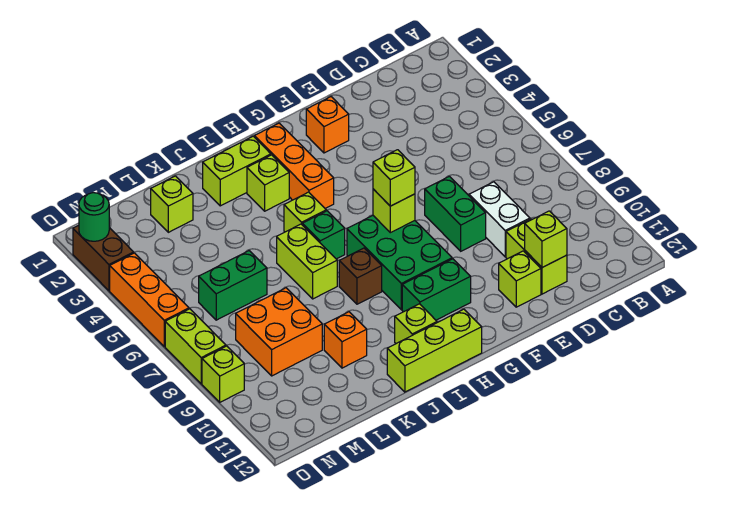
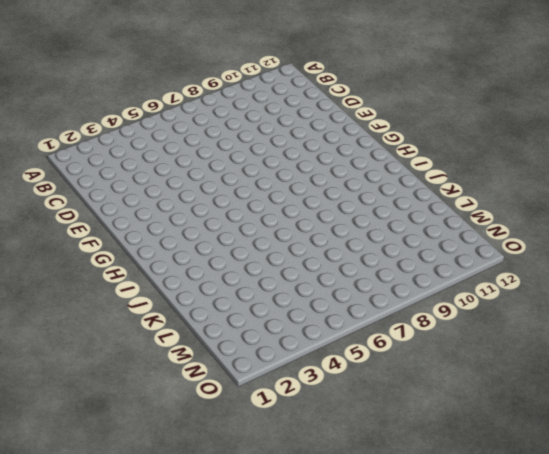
none -> white 1x2 brick [469,182,530,257]
none -> lime 1x2 brick [506,219,567,294]
none -> green 1x2 brick [425,176,486,251]

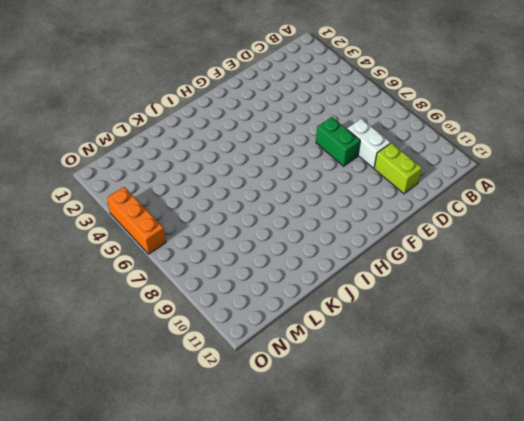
none -> lime 1x1 brick [499,251,541,307]
none -> orange 1x1 brick [306,97,349,153]
none -> green 2x3 brick [347,216,452,310]

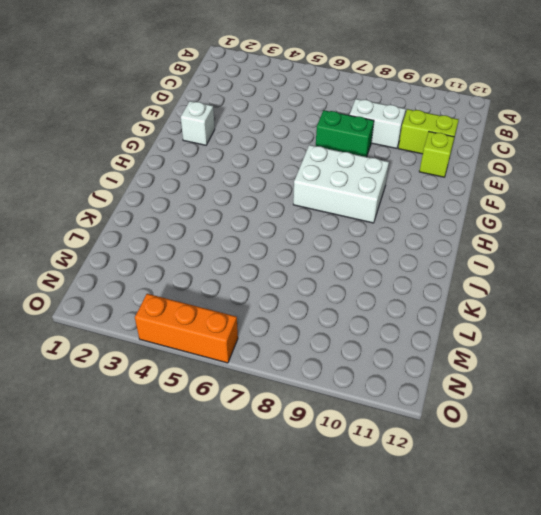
white 1x1 brick [181,101,215,145] -> orange 1x1 brick [306,97,349,153]
white 2x3 brick [293,145,389,223] -> green 2x3 brick [347,216,452,310]
none -> green 1x2 brick [402,259,471,320]
none -> orange 1x3 brick [255,123,334,208]
none -> lime 1x3 brick [387,309,482,392]

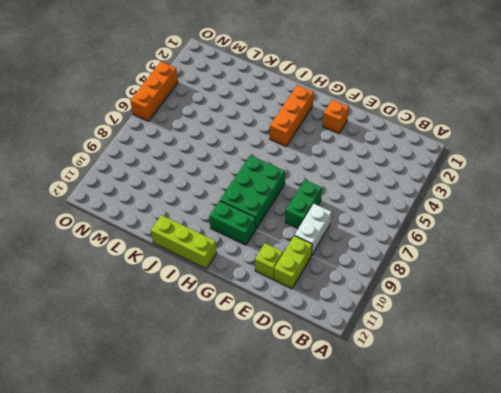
none -> lime 1x2 brick [203,136,271,206]
none -> lime 1x1 brick [247,155,289,211]
none -> lime 1x1 brick [284,192,326,232]

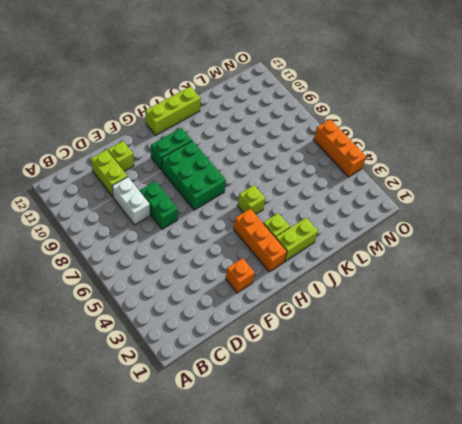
none -> green 1x1 brick [302,211,345,259]
none -> brown 1x1 brick [339,248,382,304]
none -> lime 1x1 brick [395,304,437,344]

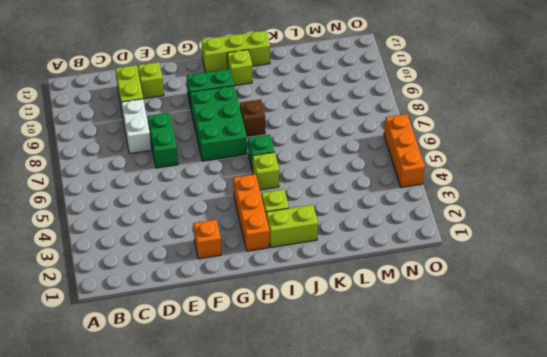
none -> lime 1x2 brick [277,224,337,299]
none -> orange 1x1 brick [324,312,367,368]
none -> lime 1x1 brick [151,176,193,232]

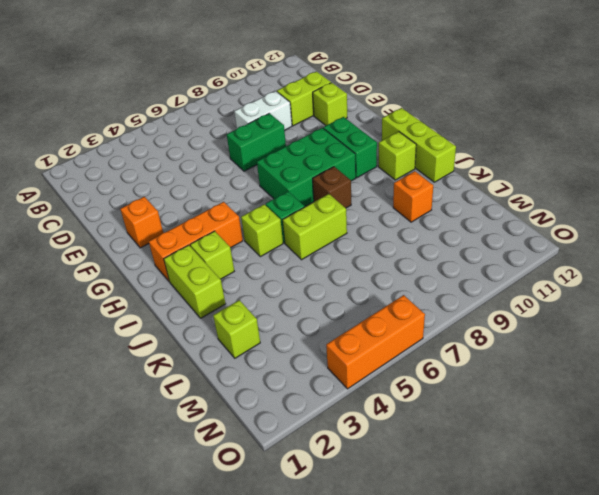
none -> green 1x2 brick [199,251,267,320]
none -> orange 2x2 brick [236,288,322,376]
none -> brown 1x2 brick [73,225,134,291]

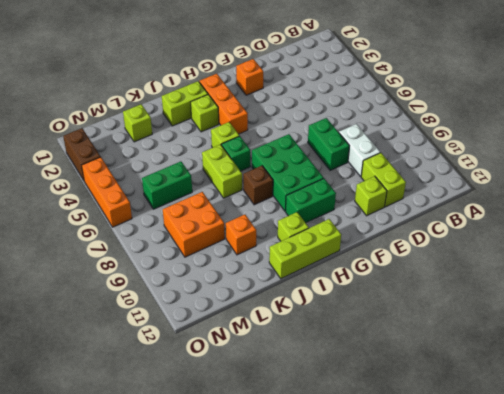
none -> lime 1x2 brick [165,309,226,384]
none -> lime 1x1 brick [202,346,244,402]
none -> lime 1x1 brick [525,211,567,268]

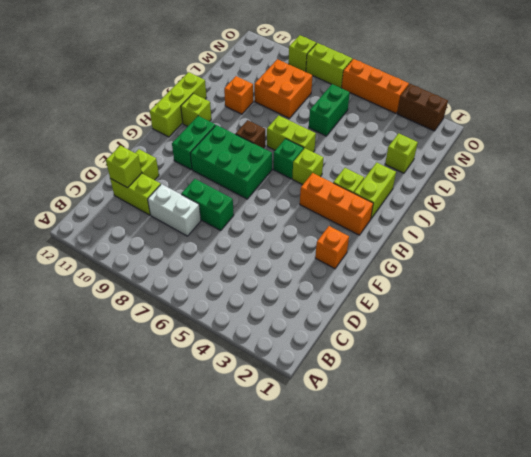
none -> lime 1x1 brick [373,189,415,233]
none -> green 1x1 round brick [79,193,109,241]
none -> lime 1x1 brick [373,150,415,206]

